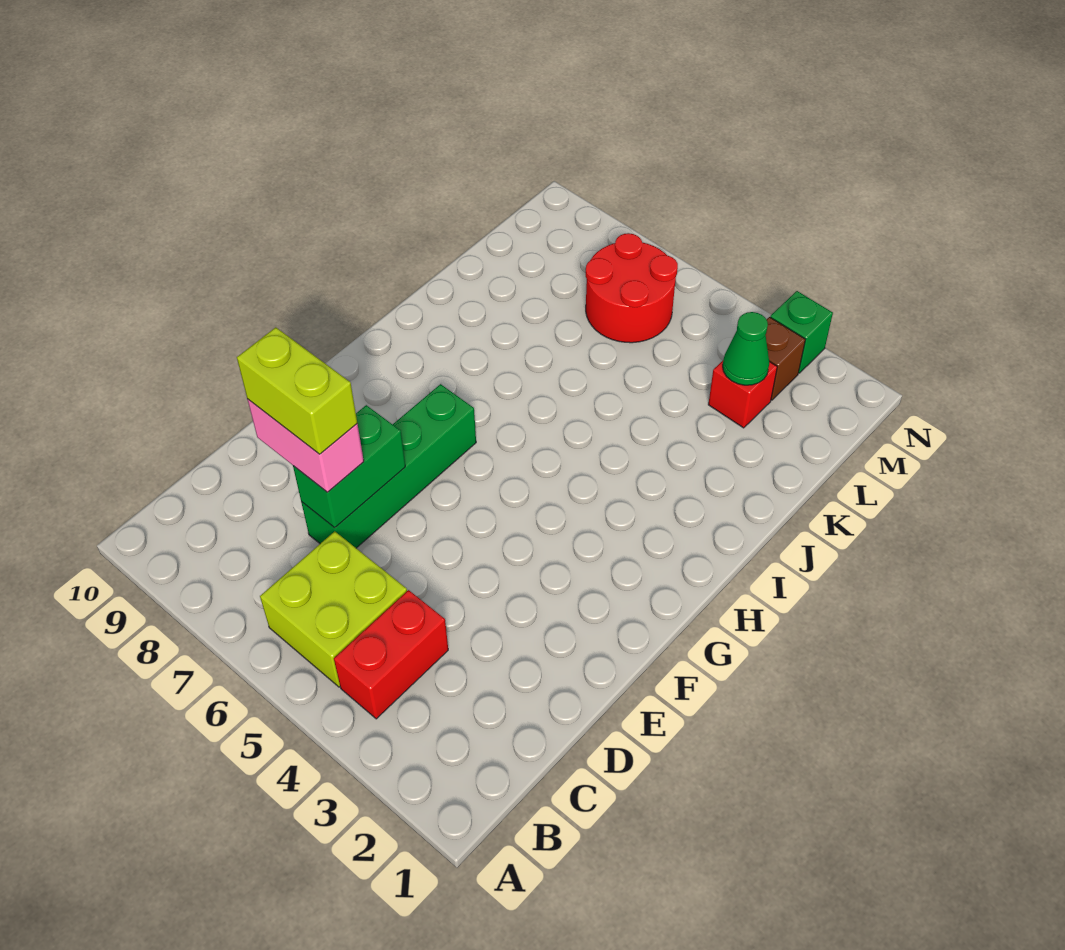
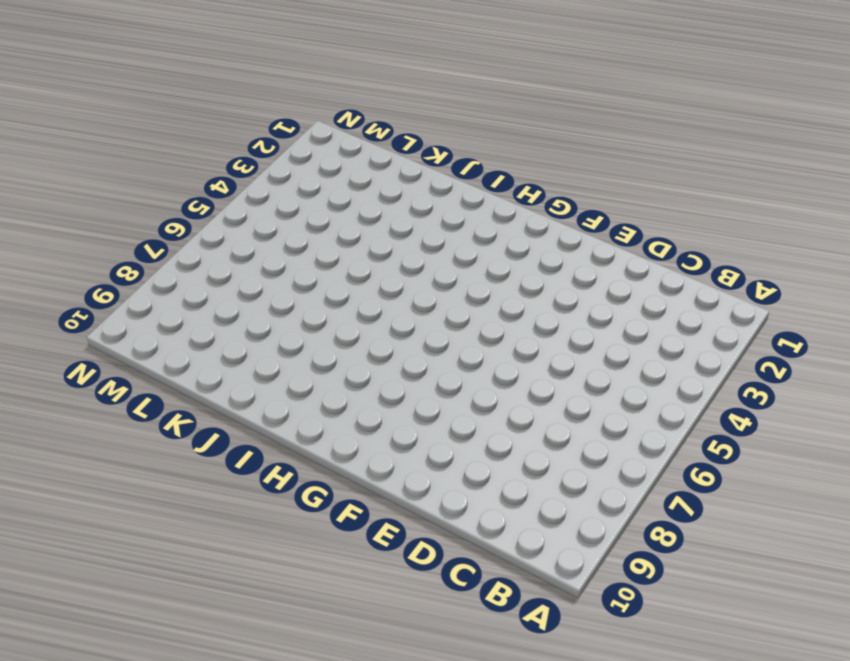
none -> red 1x2 brick [334,590,448,719]
none -> lime 2x2 brick [260,531,407,687]

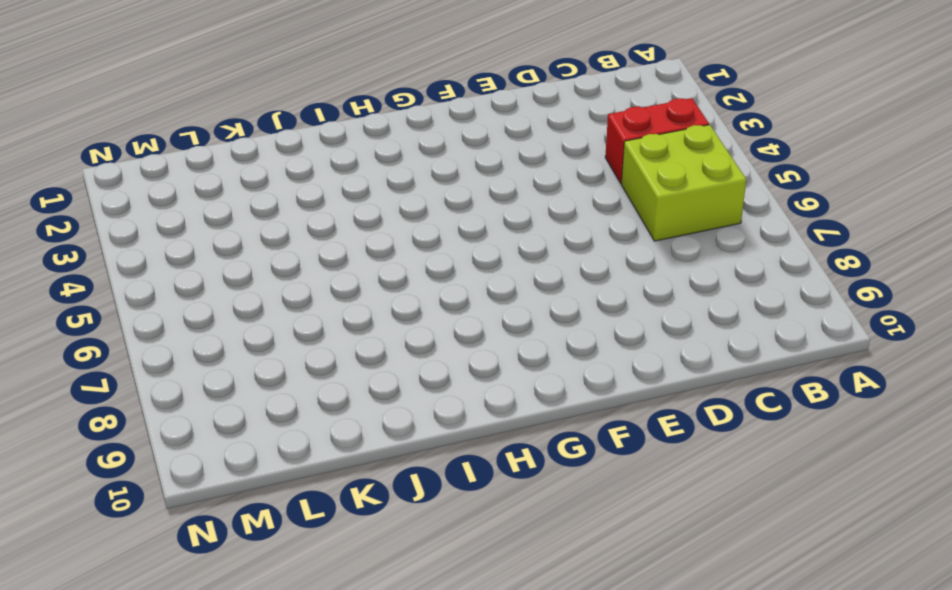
none -> green 1x4 brick [301,384,476,548]
none -> red 1x1 brick [708,361,777,428]

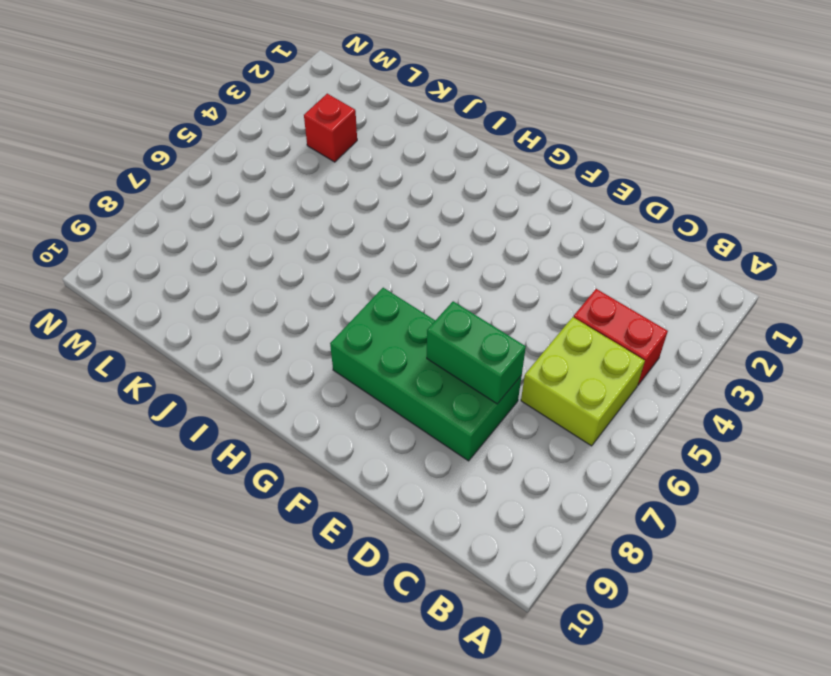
green 2x4 brick [330,288,522,461] -> green 1x4 brick [301,384,476,548]
none -> red 2x2 round brick [586,233,678,343]
none -> brown 1x1 brick [766,317,805,400]

